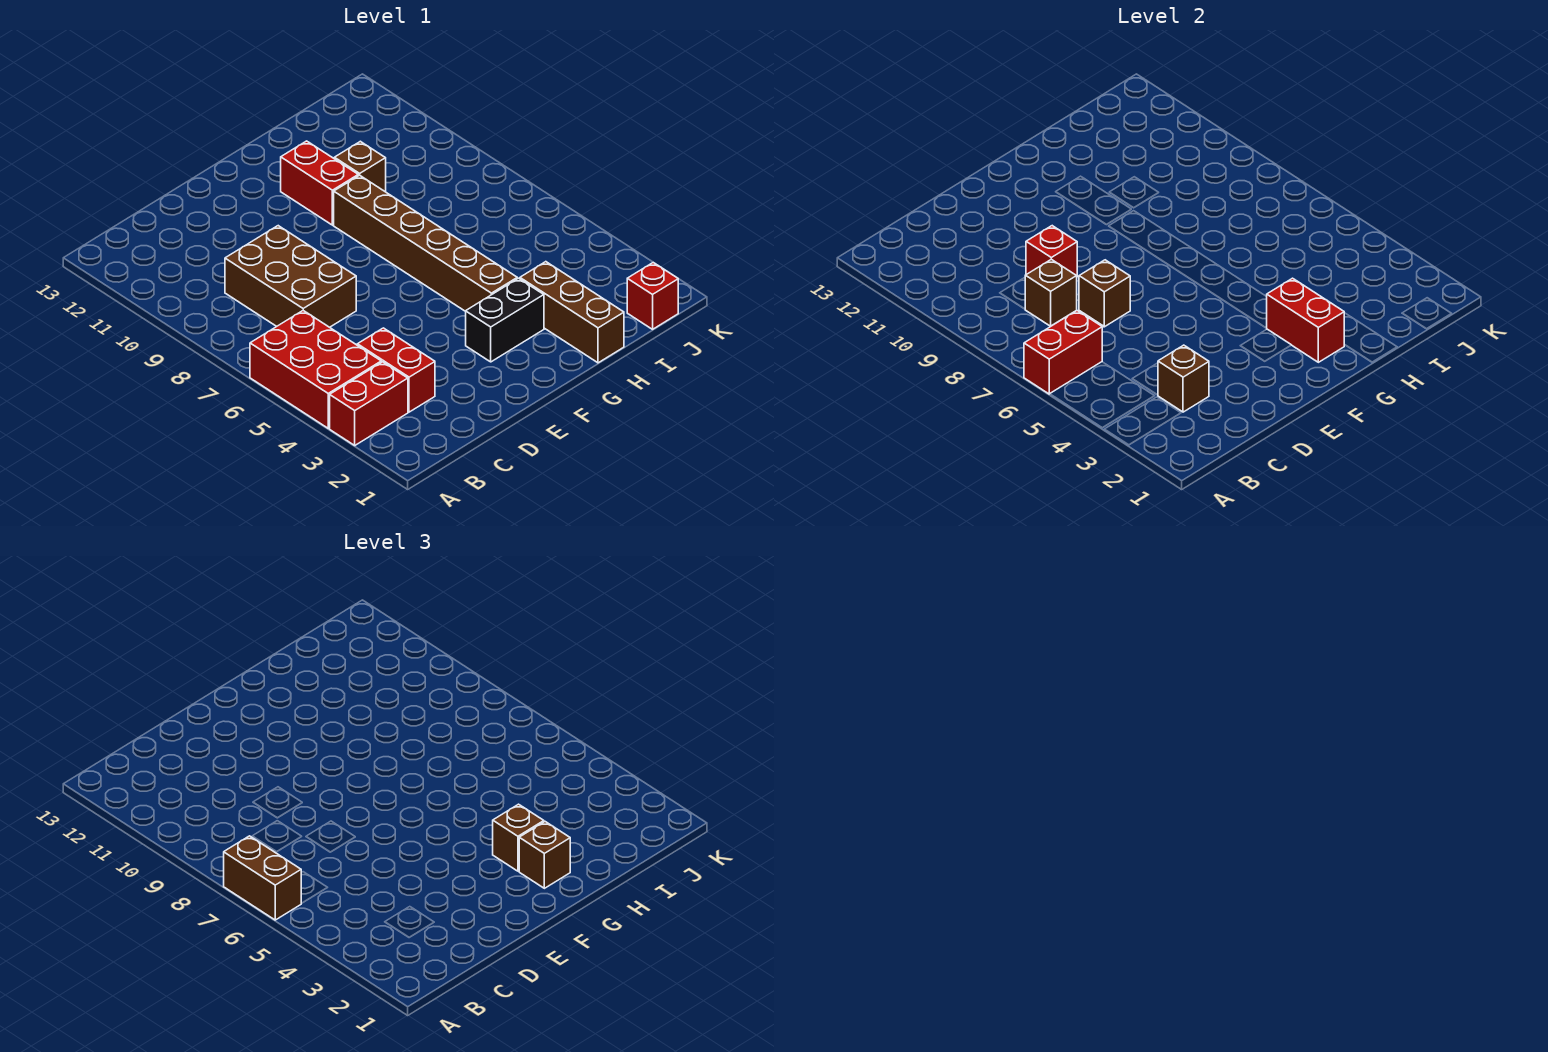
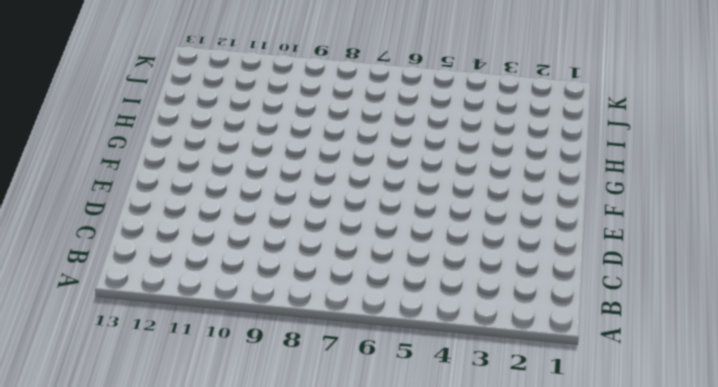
none -> red 1x2 brick [330,362,408,445]
none -> red 2x3 brick [250,311,381,428]
none -> red 1x2 brick [357,328,435,412]

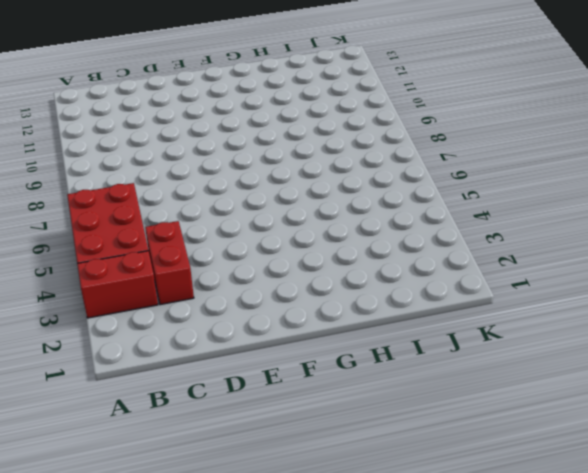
none -> brown 2x3 brick [225,226,356,327]
none -> black 1x2 brick [466,278,544,362]
none -> brown 1x6 brick [334,175,517,311]

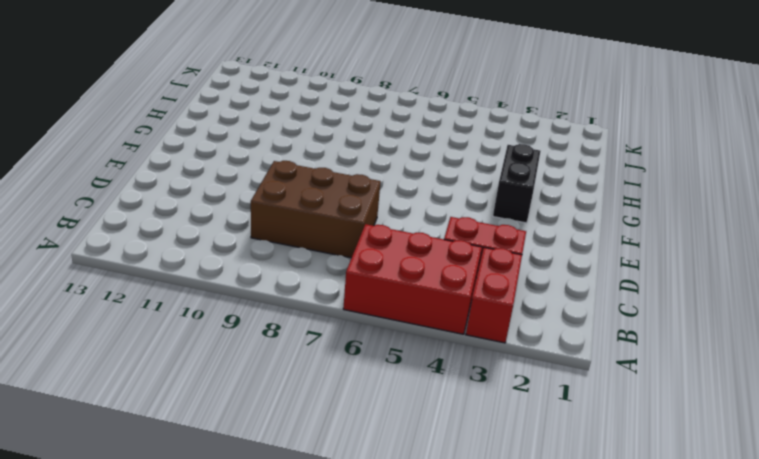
none -> brown 1x6 brick [334,175,517,311]
none -> red 1x2 brick [281,141,358,225]
none -> brown 1x3 brick [520,262,624,363]

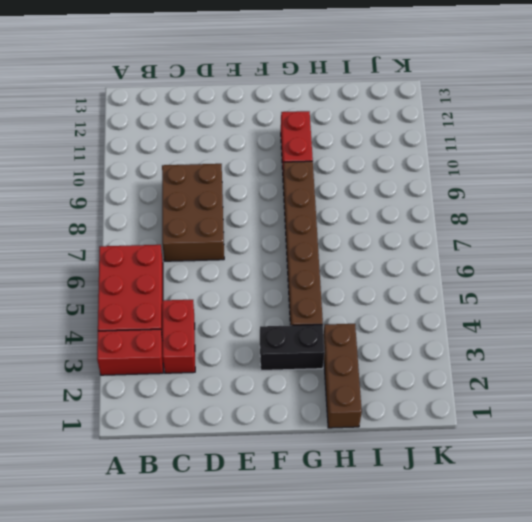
none -> brown 1x1 brick [334,141,386,192]
none -> red 1x1 brick [627,263,678,329]
none -> red 1x2 brick [1024,311,1102,394]

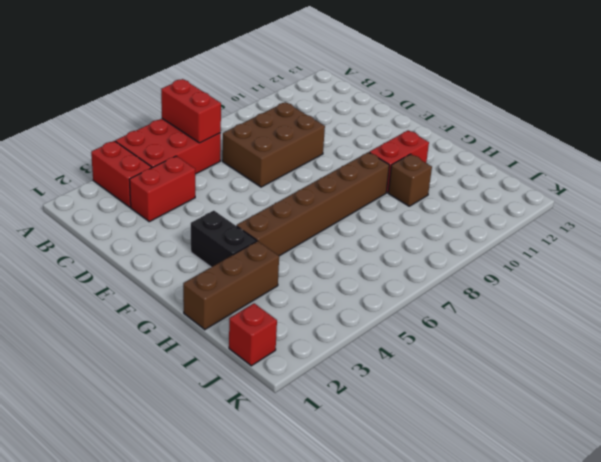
none -> brown 1x1 brick [1158,345,1209,412]
none -> brown 1x1 brick [1025,259,1077,326]
none -> brown 1x1 brick [1079,260,1130,327]

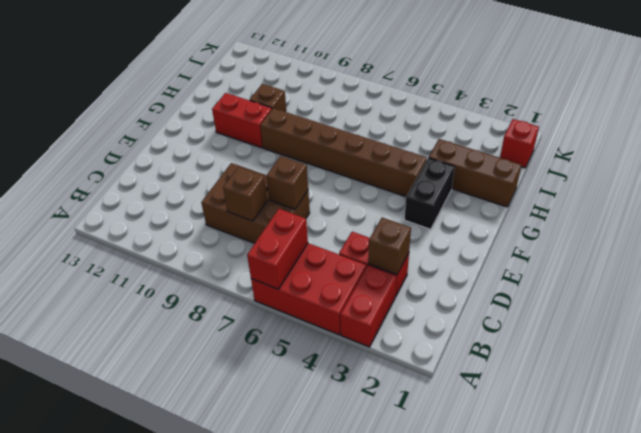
none -> red 1x1 brick [1026,226,1077,276]
none -> red 1x2 brick [1267,278,1344,362]
none -> brown 1x2 brick [224,836,301,920]

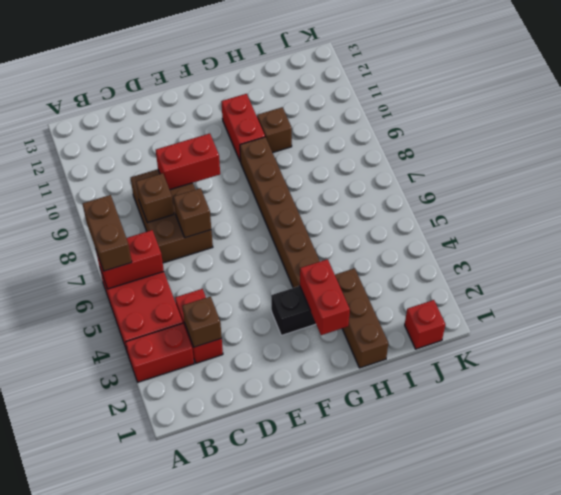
red 1x2 brick [156,134,220,190] -> red 1x1 brick [1026,226,1077,276]
none -> brown 1x1 brick [519,822,570,888]
none -> brown 1x1 brick [493,804,544,871]

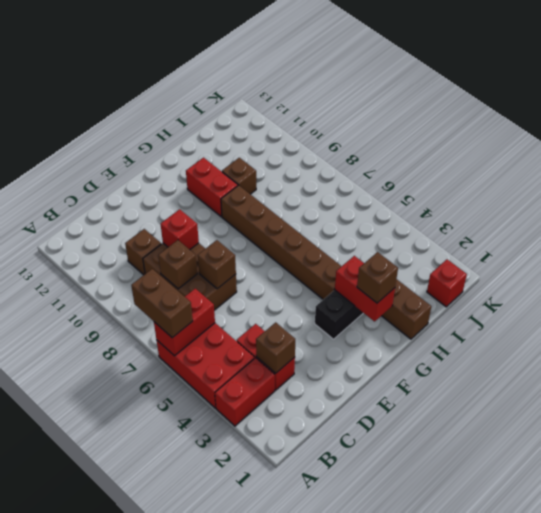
brown 1x1 brick [125,229,161,275] -> brown 1x1 brick moved to [493,804,544,871]

